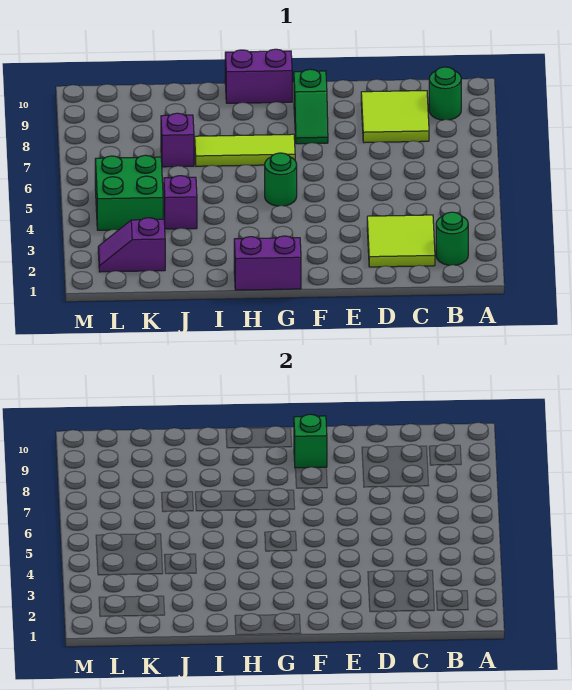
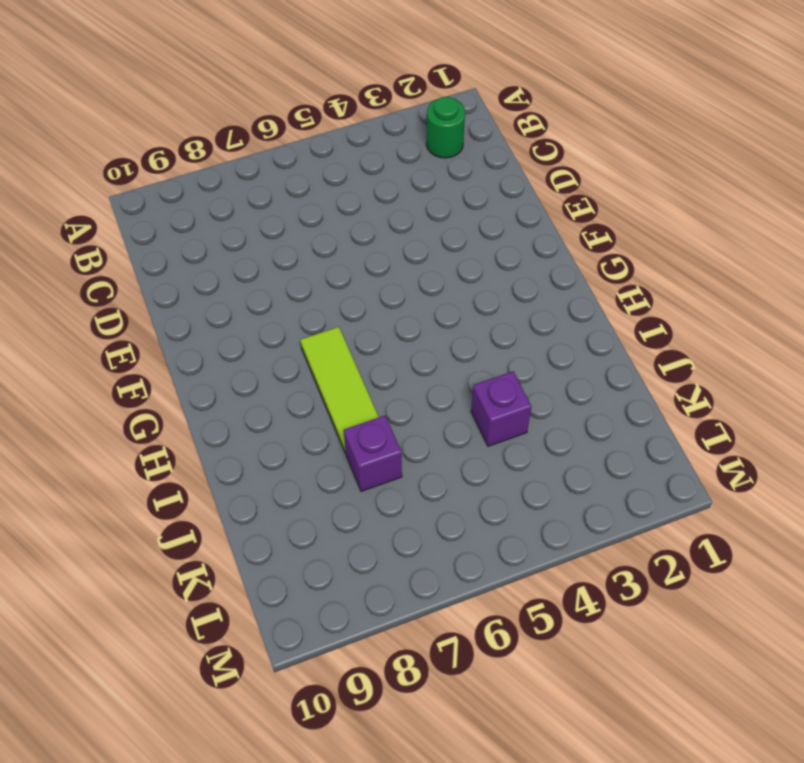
none -> green 1x1 round brick [429,67,461,120]
none -> lime 2x2 tile [367,215,435,267]
none -> lime 2x2 tile [361,91,429,143]

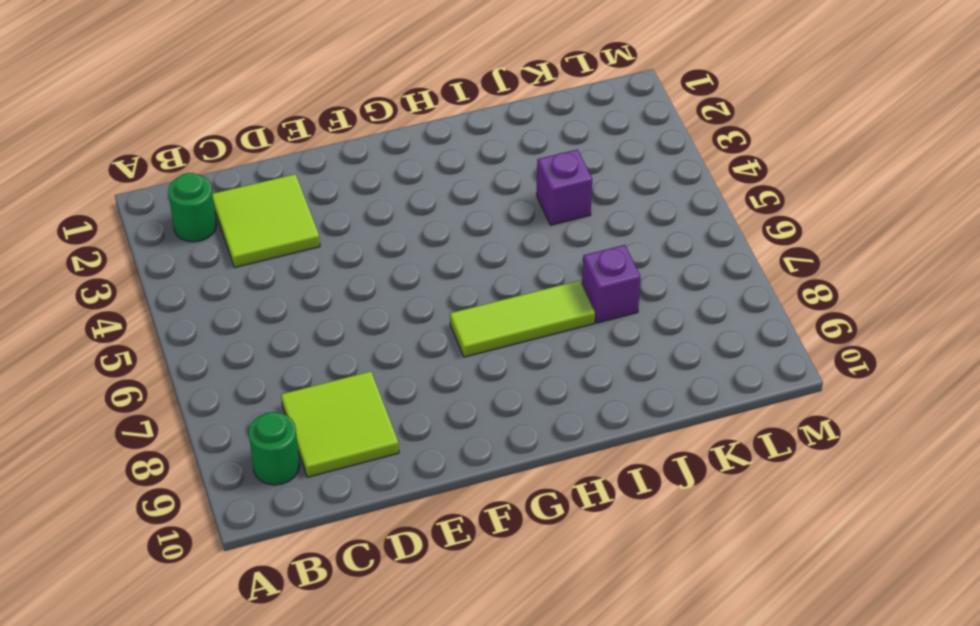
none -> green 1x2 slope [294,69,328,144]
none -> purple 1x2 brick [234,236,301,290]
none -> green 1x1 round brick [265,153,297,206]

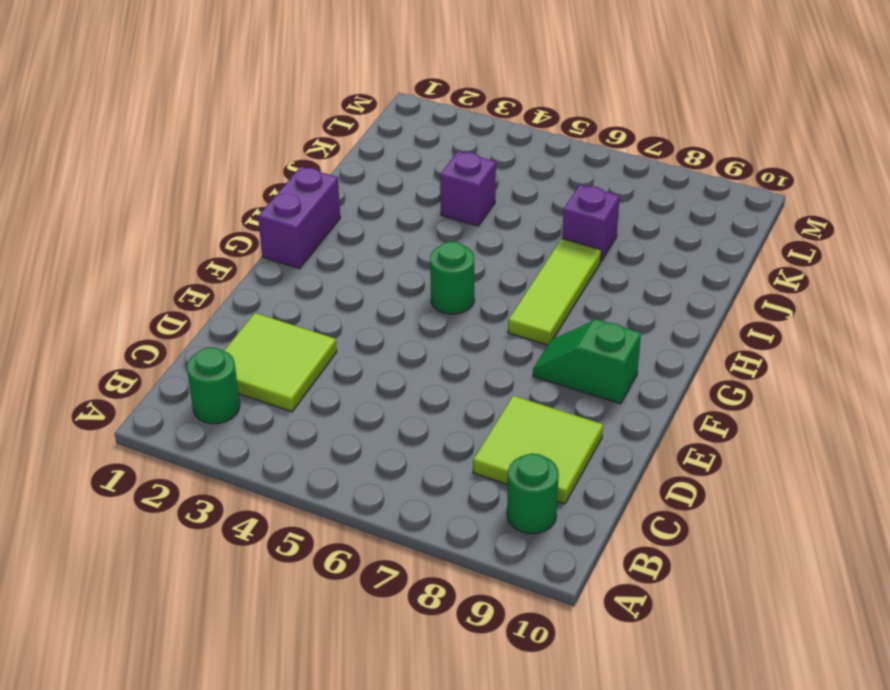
none -> purple 1x2 brick [225,49,292,103]
none -> purple 1x2 slope [98,218,165,272]
none -> green 2x2 brick [95,155,163,230]

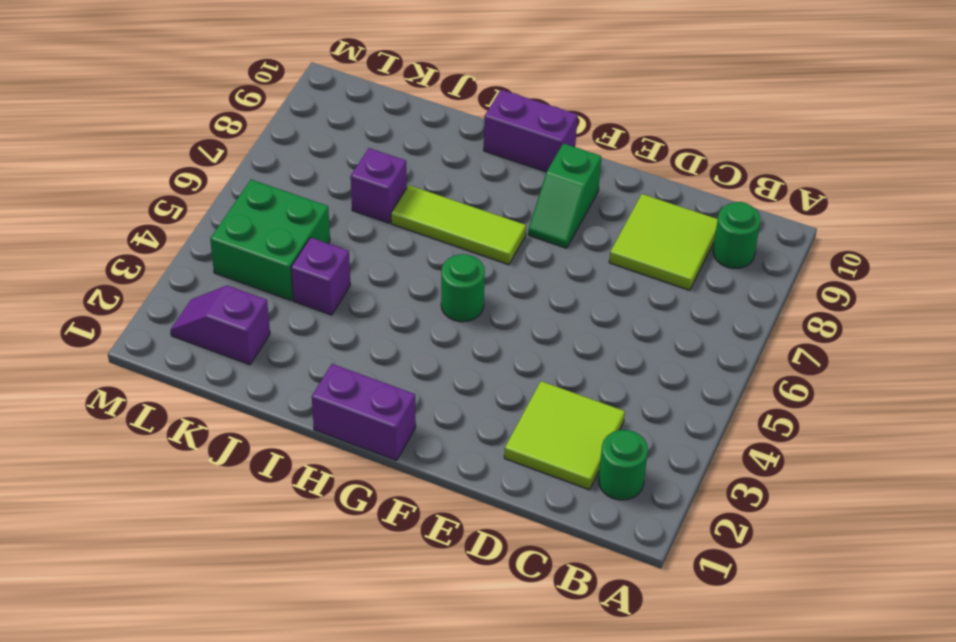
none -> green 1x1 brick [294,414,327,468]

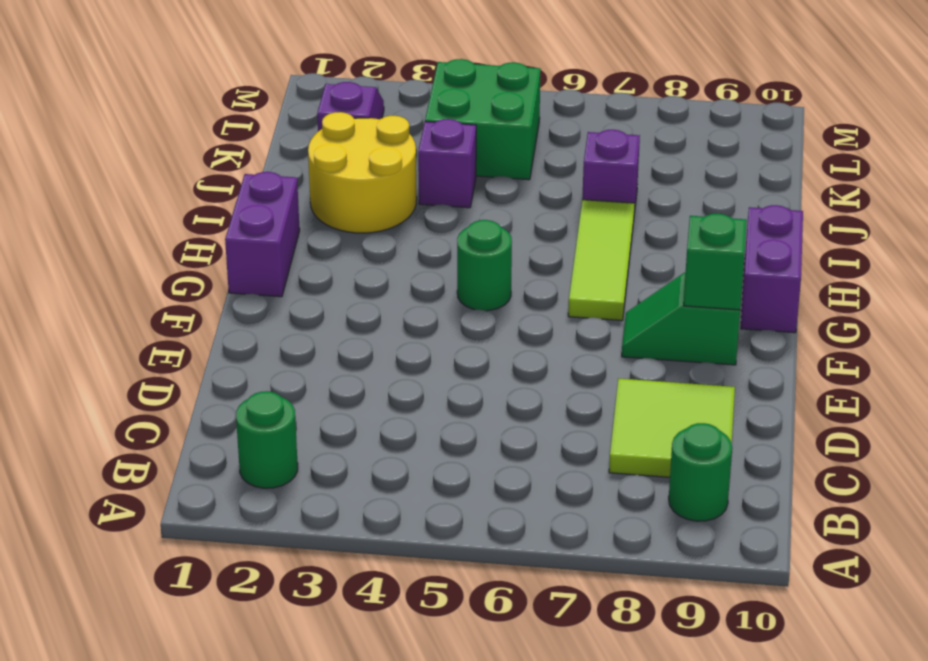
yellow 2x2 round brick [308,112,417,233] -> none
none -> lime 2x2 tile [367,215,435,267]

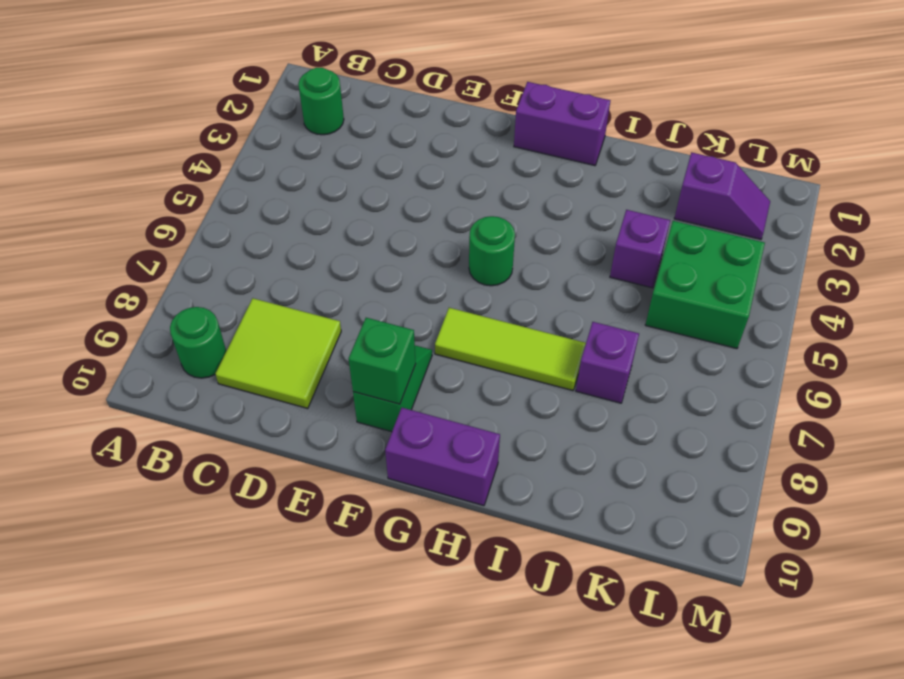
none -> lime 2x2 tile [367,215,435,267]

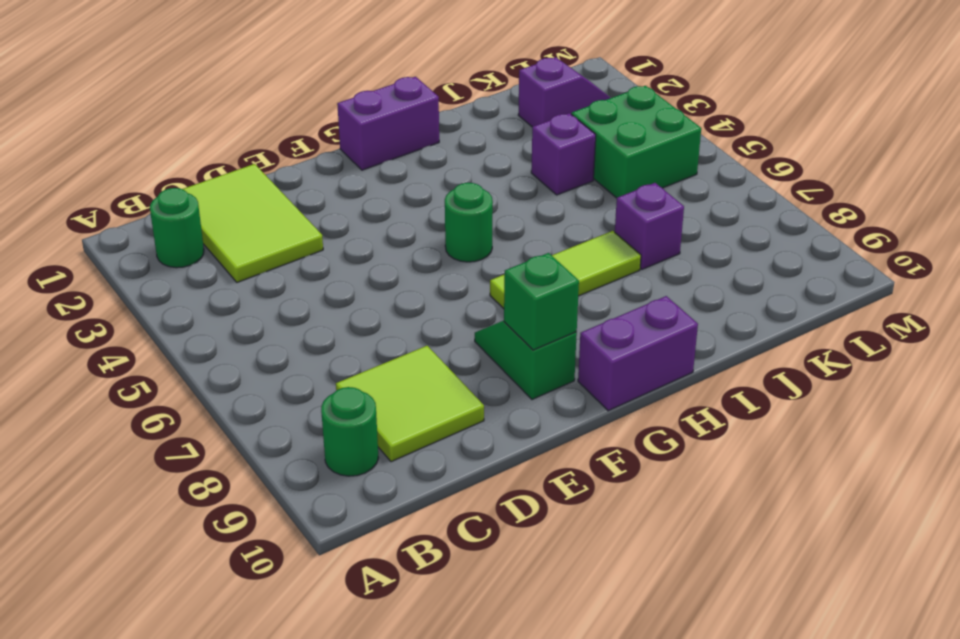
lime 2x3 tile [183,164,323,282] -> lime 2x2 tile [367,215,435,267]

